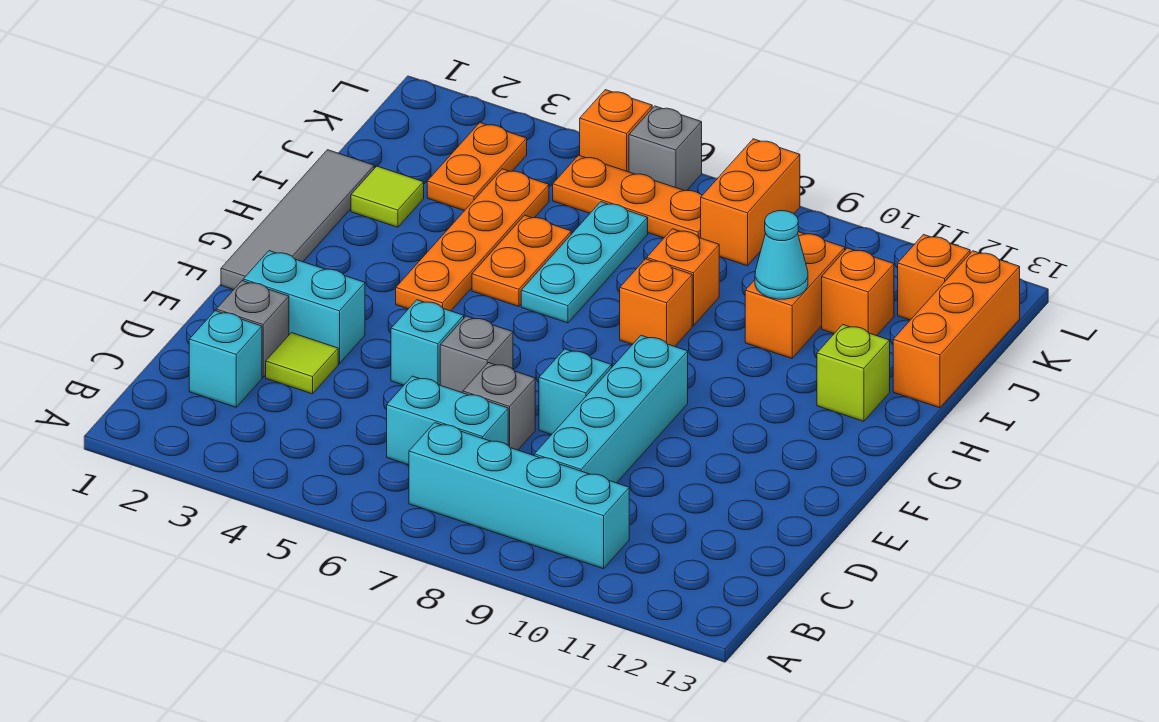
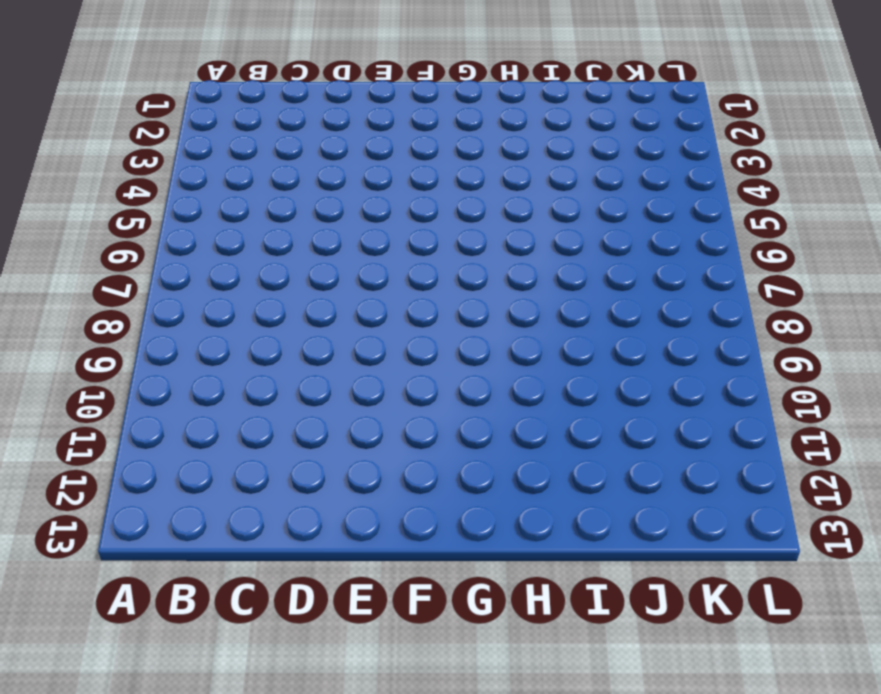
none -> cyan 1x4 brick [409,423,629,569]
none -> cyan 1x1 brick [189,311,262,407]
none -> cyan 1x2 brick [387,376,508,465]

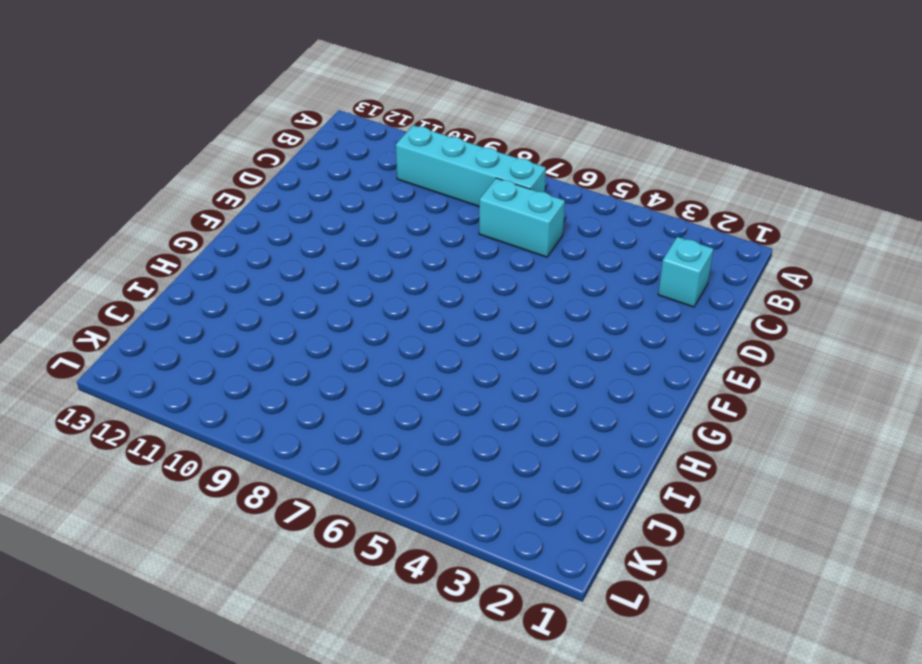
none -> cyan 1x4 brick [534,335,688,483]
none -> grey 1x1 brick [216,281,289,377]
none -> lime 1x1 tile [266,333,338,394]

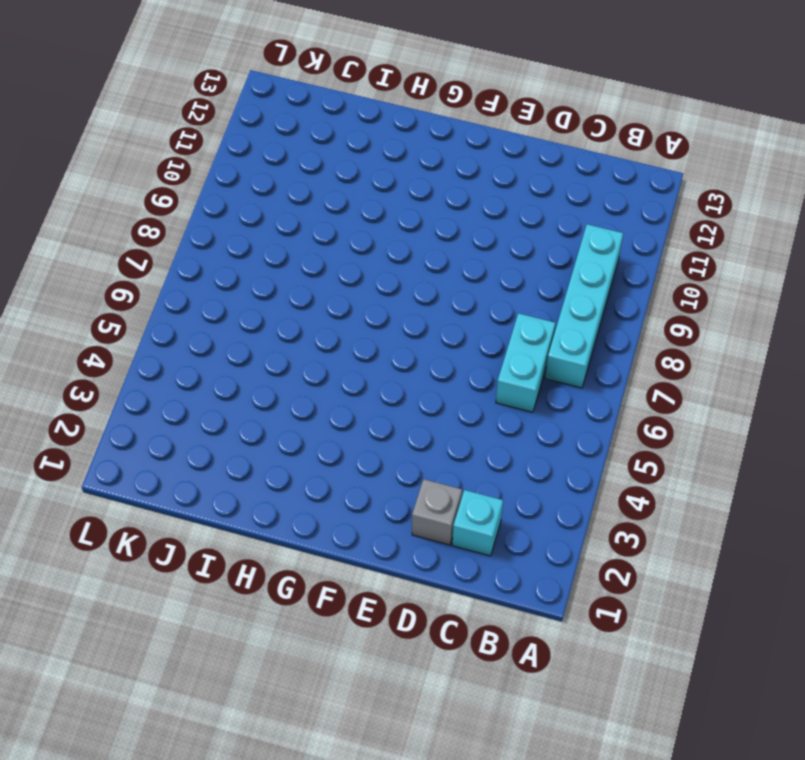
none -> cyan 1x4 brick [534,335,688,483]
none -> lime 1x1 tile [266,333,338,394]
none -> grey 1x1 brick [463,363,535,450]

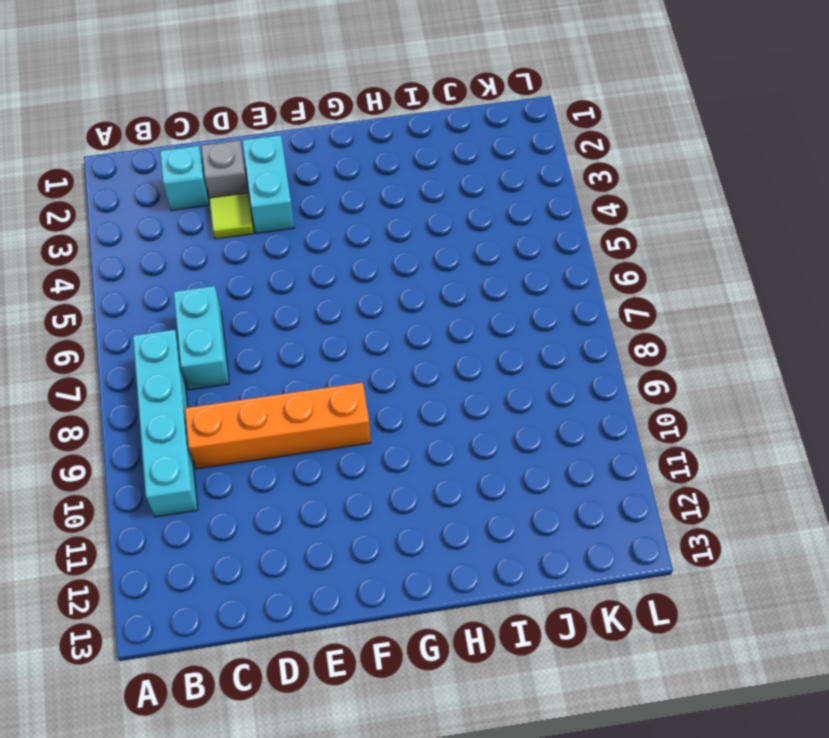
orange 1x4 brick [185,382,371,469] -> cyan 1x4 brick [534,335,688,483]
none -> grey 1x1 brick [463,363,535,450]
none -> cyan 1x1 brick [391,300,464,385]
none -> grey 1x1 brick [440,316,513,393]

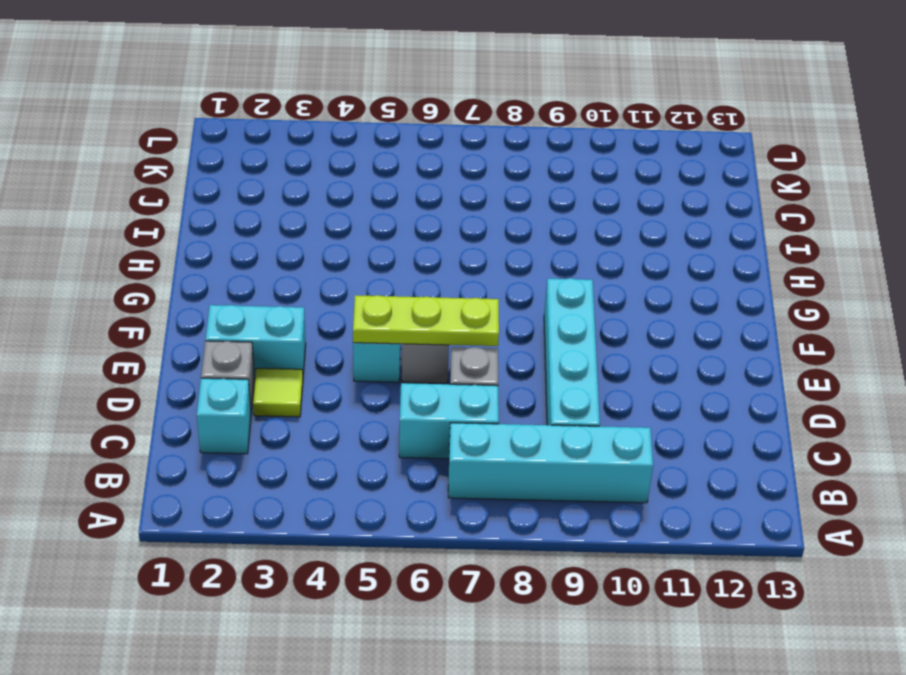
lime 1x3 plate [353,295,499,346] -> none
none -> cyan 1x1 brick [539,349,612,434]
none -> grey 1x4 tile [221,150,374,290]
none -> orange 1x4 plate [396,169,549,311]

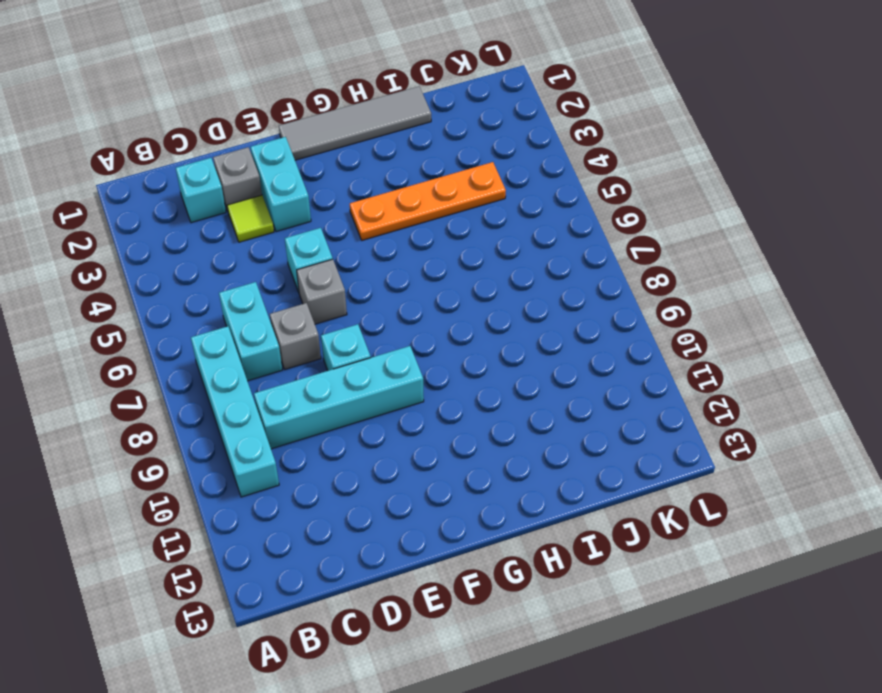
none -> orange 1x2 plate [472,215,571,307]
none -> cyan 1x3 plate [521,202,648,323]
none -> orange 1x1 brick [620,259,692,346]

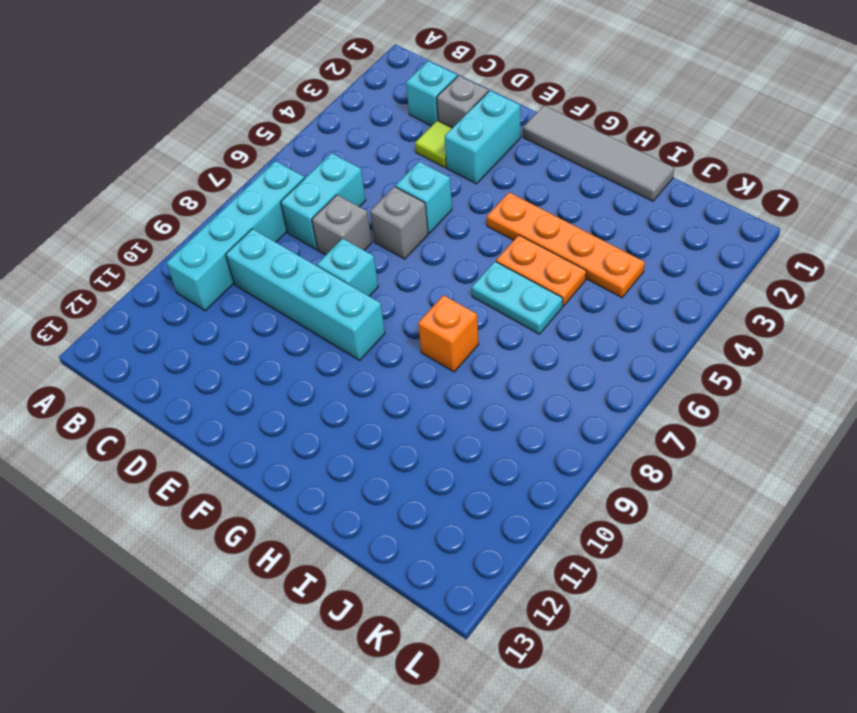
cyan 1x2 plate [472,261,563,334] -> cyan 1x3 plate [521,202,648,323]
none -> lime 1x1 brick [817,325,890,421]
none -> lime 1x1 tile [351,166,424,227]
none -> orange 1x1 brick [647,229,719,326]

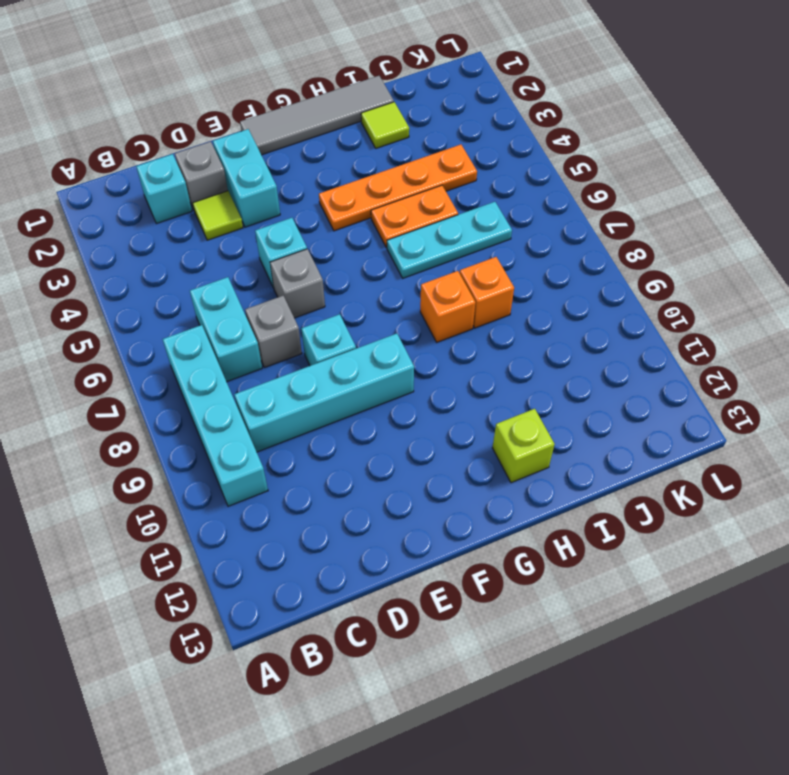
none -> orange 1x2 brick [745,232,845,358]
none -> orange 1x3 brick [893,251,1020,408]
none -> orange 1x2 plate [427,123,527,211]

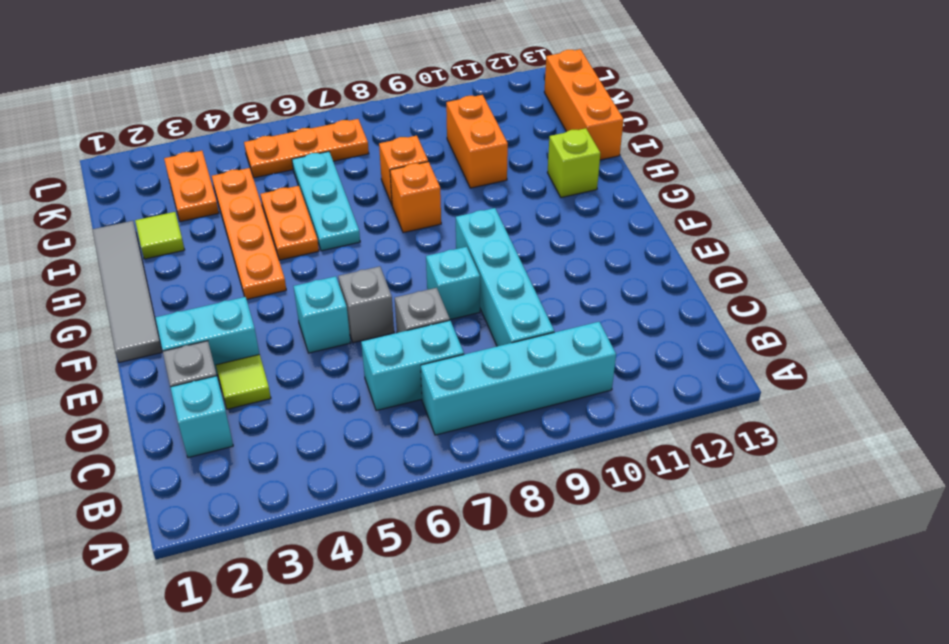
none -> orange 1x1 brick [822,248,894,336]
none -> orange 1x2 brick [701,139,800,266]
none -> orange 1x1 brick [898,235,970,320]

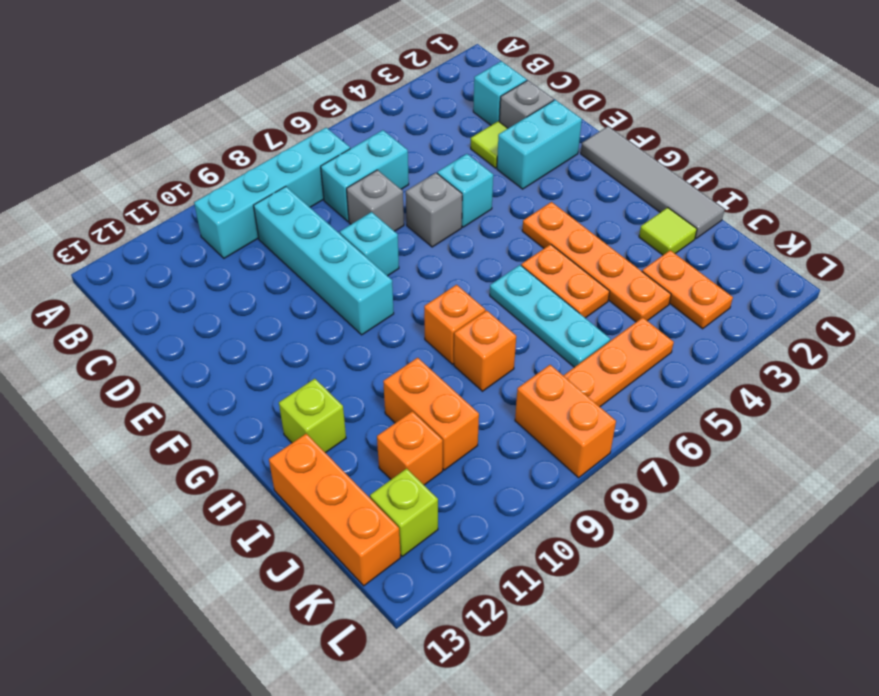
lime 1x1 brick [370,468,438,556] -> orange 1x1 brick [898,235,970,320]
none -> orange 1x1 brick [580,90,652,172]
none -> grey 1x1 brick [629,106,702,191]
none -> cyan 1x1 cone [755,211,808,299]

